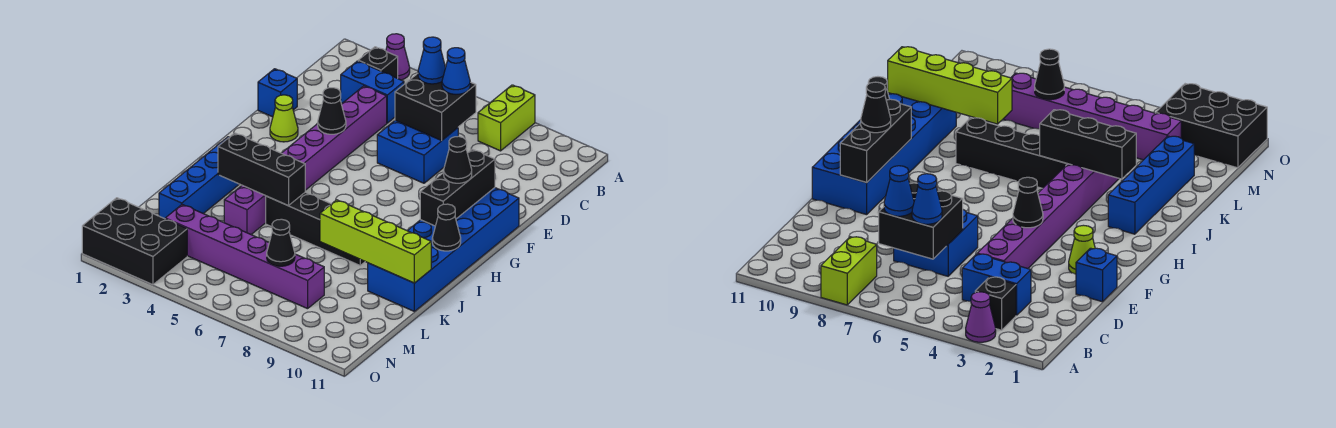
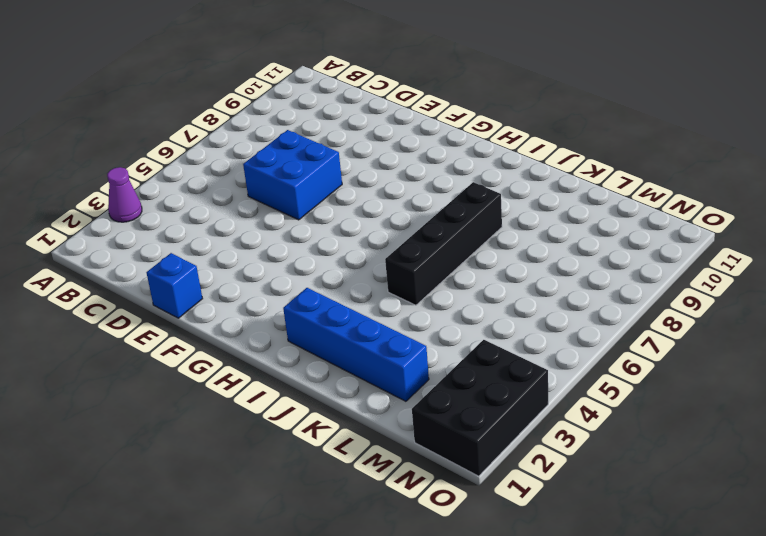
none -> lime 1x2 brick [478,85,535,151]
none -> black 1x1 brick [358,47,398,78]
none -> blue 1x2 brick [341,61,404,123]

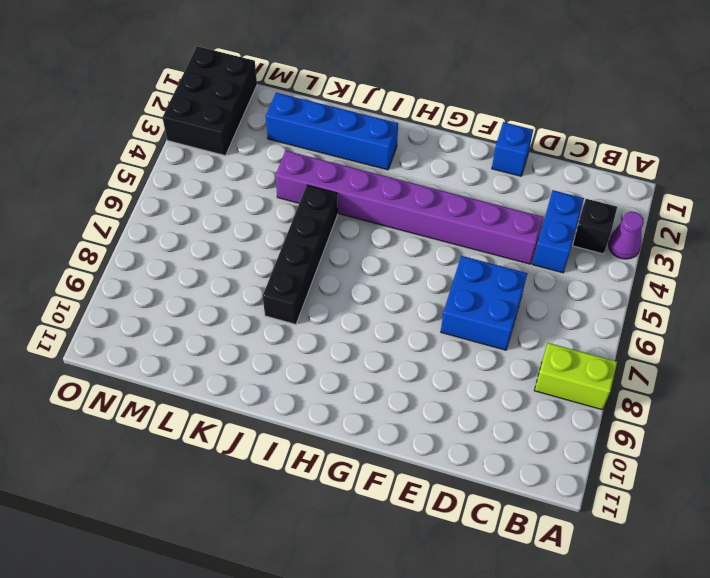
none -> lime 1x1 cone [270,95,298,142]
none -> blue 2x6 brick [368,188,519,311]
none -> purple 1x6 brick [165,205,324,309]

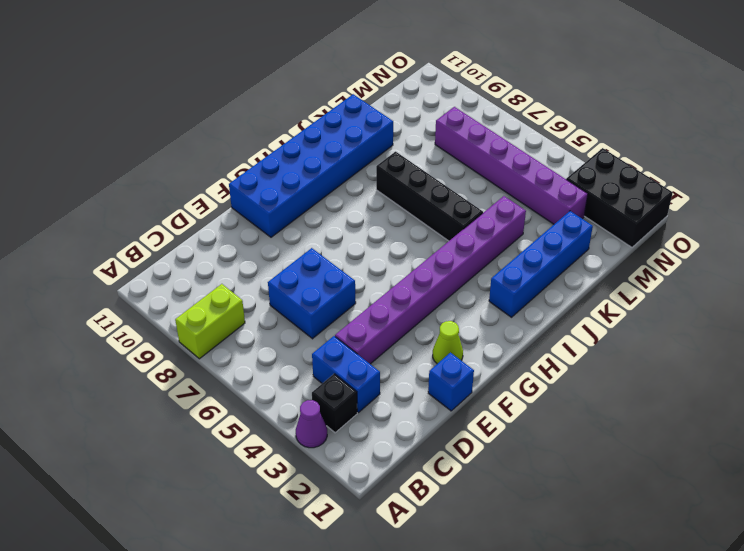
none -> black 2x2 brick [395,74,476,141]
none -> black 1x1 cone [318,88,346,134]
none -> black 1x3 brick [420,149,495,226]

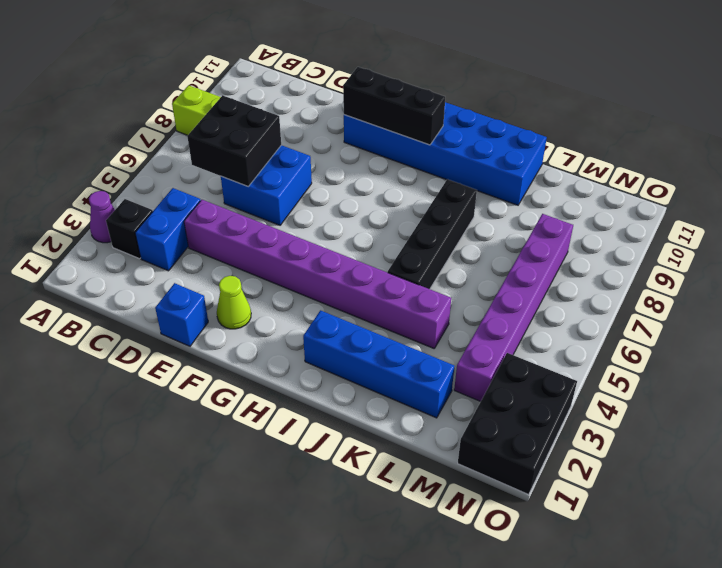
none -> black 1x1 cone [318,88,346,134]
none -> black 1x1 cone [432,204,461,251]
none -> black 1x3 brick [218,133,305,206]

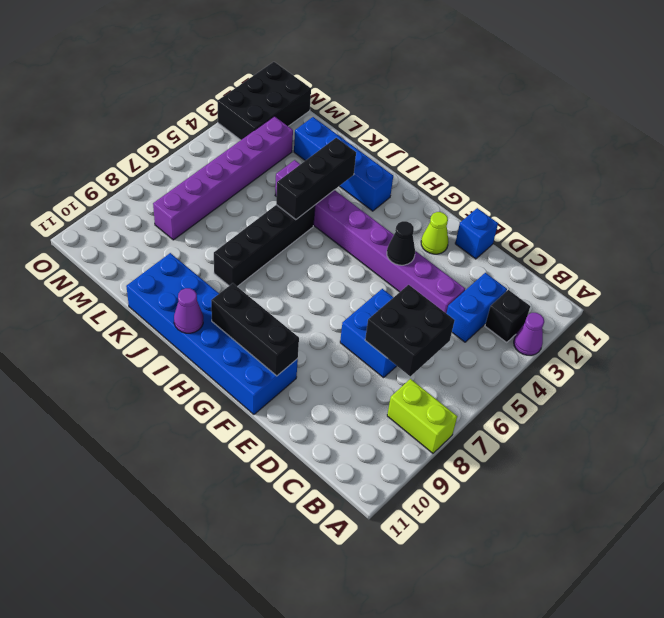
purple 1x1 cone [174,288,203,333] -> black 1x1 cone [432,204,461,251]
none -> lime 1x4 brick [320,200,431,283]
none -> black 1x1 cone [267,219,295,266]
none -> blue 1x1 cone [418,37,446,84]

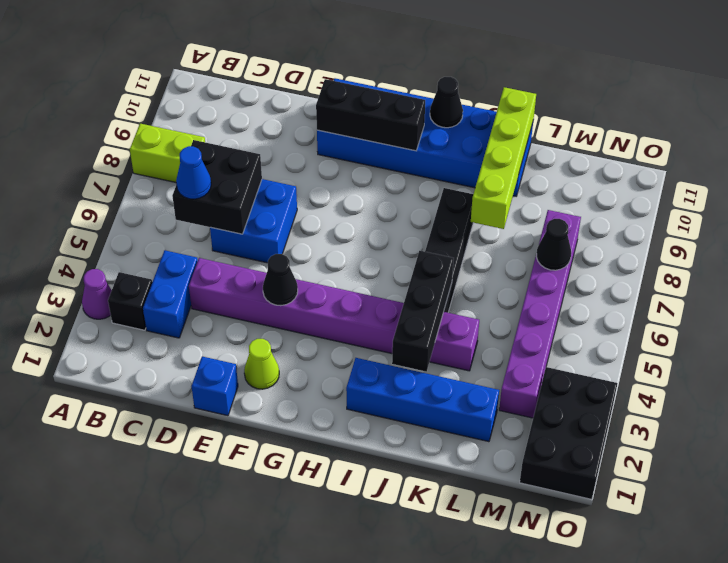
none -> blue 1x1 cone [442,48,470,94]
none -> black 1x1 cone [444,136,472,183]

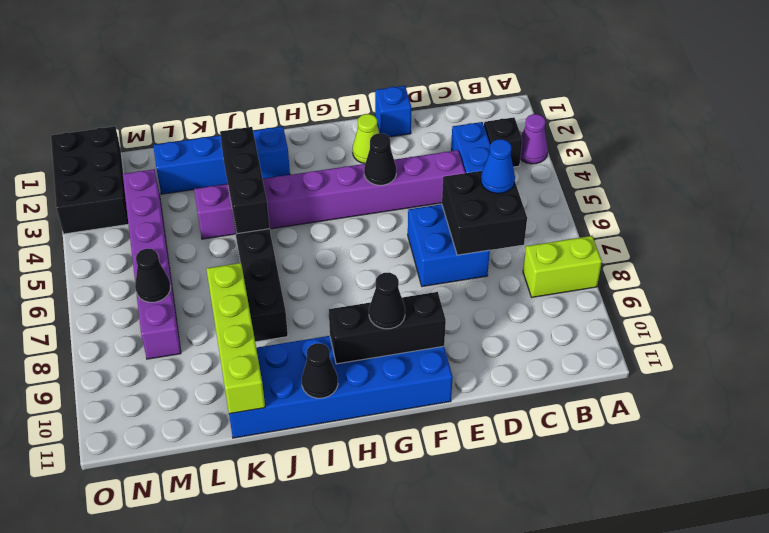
none -> blue 1x1 cone [442,48,470,94]

